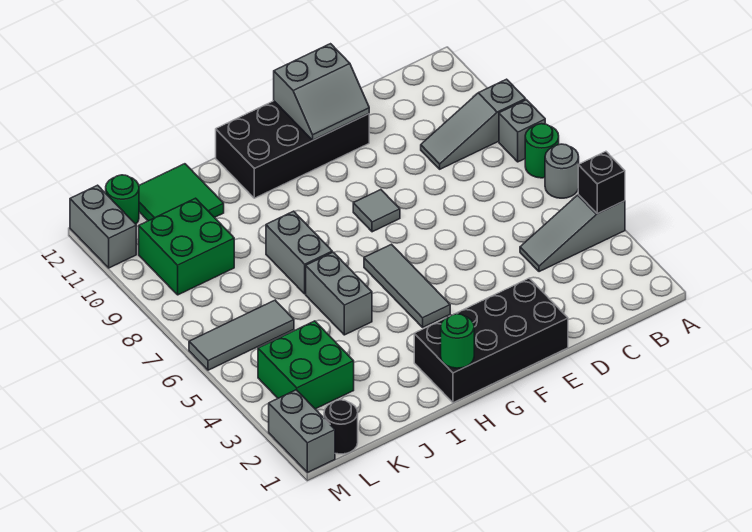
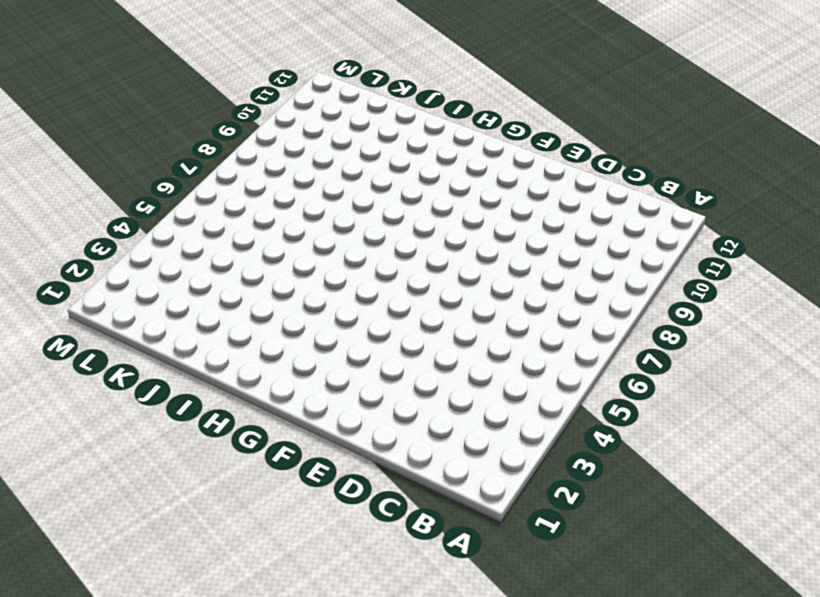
none -> grey 1x3 slope [520,195,625,272]
none -> grey 1x1 round brick [545,144,579,198]
none -> green 1x1 round brick [525,124,559,178]

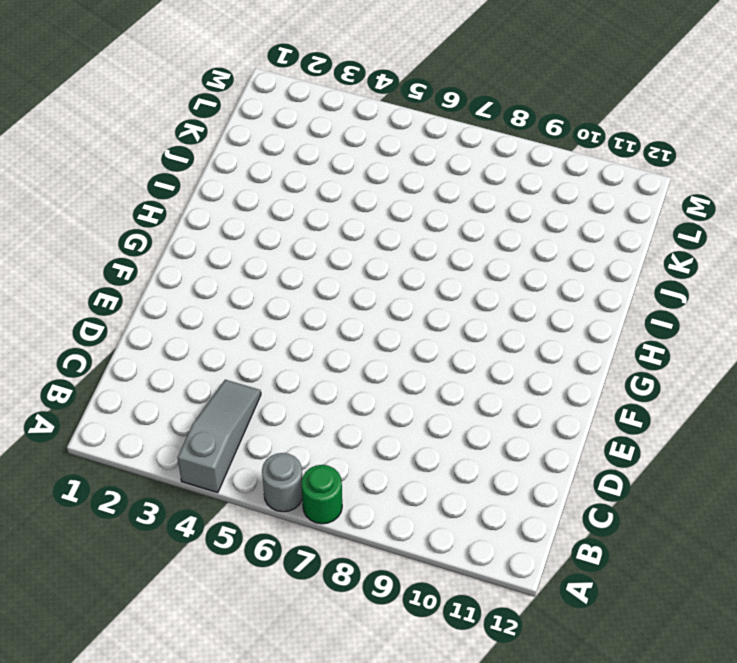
none -> grey 1x1 brick [499,100,545,162]
none -> grey 1x3 slope [421,79,526,169]
none -> black 2x4 brick [414,278,568,403]

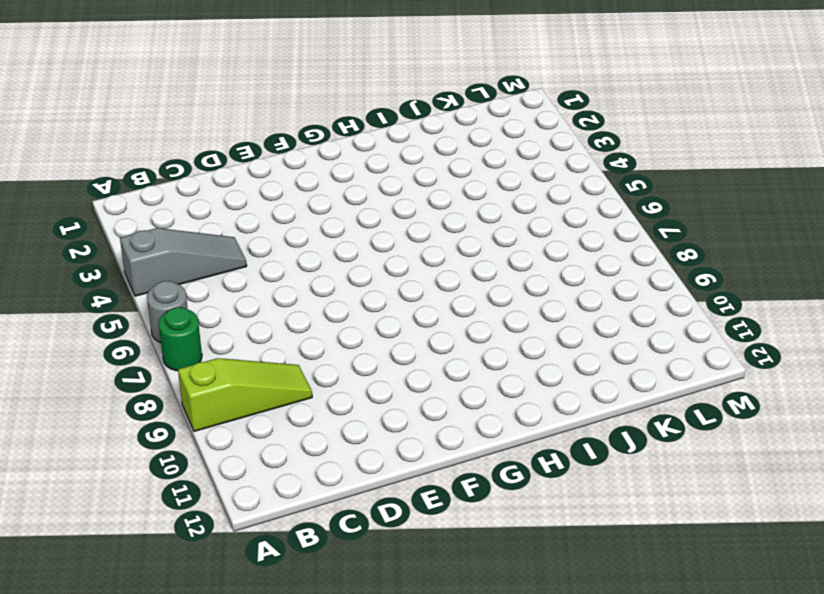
lime 1x3 slope [178,358,312,431] -> grey 1x3 slope [421,79,526,169]
none -> grey 1x1 brick [499,100,545,162]
none -> black 2x4 brick [414,278,568,403]
none -> black 2x4 brick [216,101,369,198]

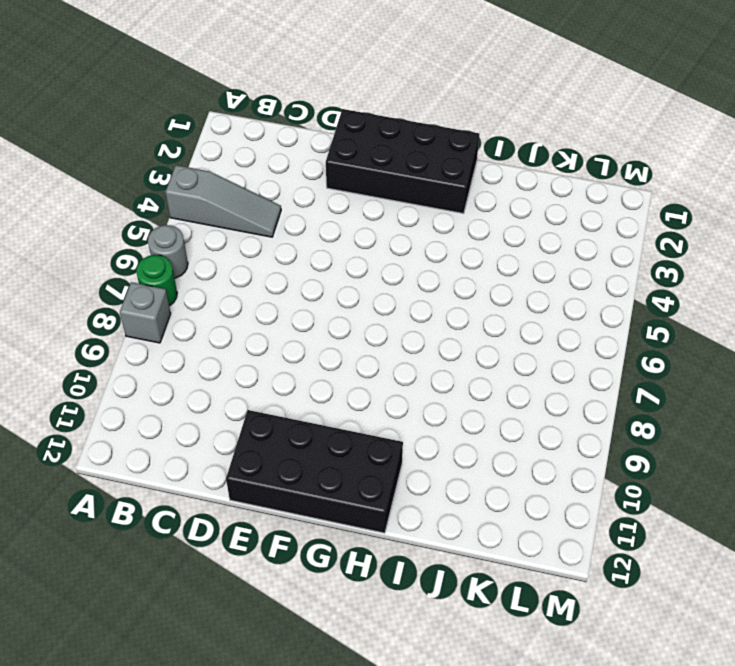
none -> grey 1x3 slope [421,79,526,169]
none -> grey 1x1 tile [353,190,400,232]
none -> grey 1x3 tile [364,244,450,327]

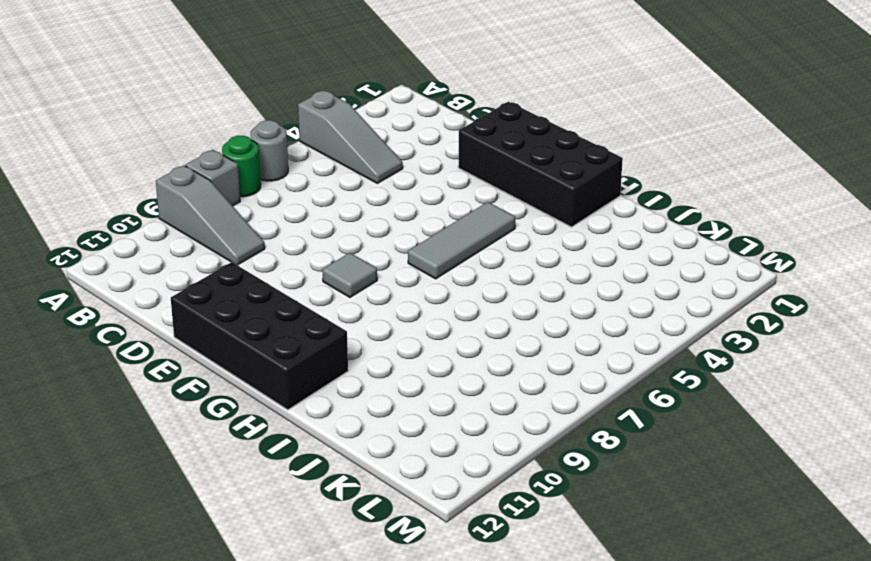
none -> grey 1x2 brick [306,252,372,335]
none -> grey 1x2 brick [266,211,332,294]
none -> green 2x2 tile [139,164,224,221]

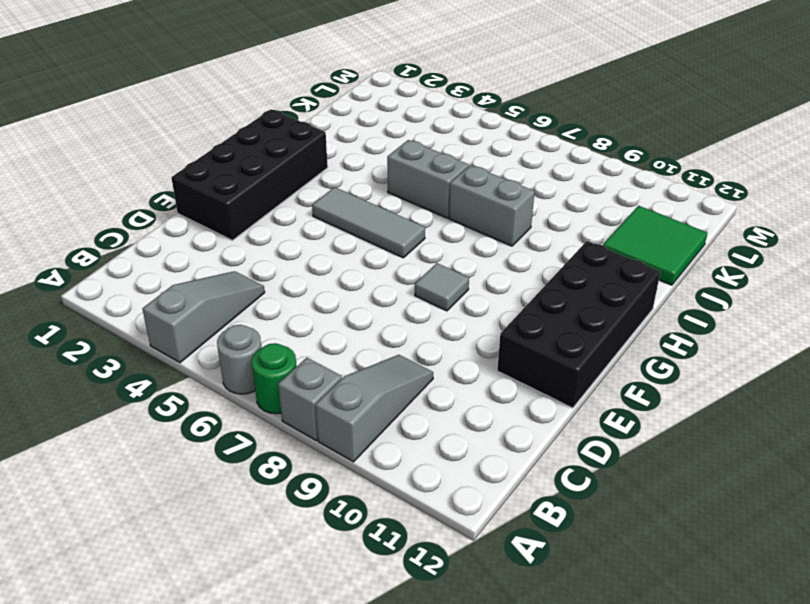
none -> green 2x2 brick [258,321,354,409]
none -> grey 1x3 tile [189,300,294,370]
none -> green 2x2 brick [139,198,234,295]

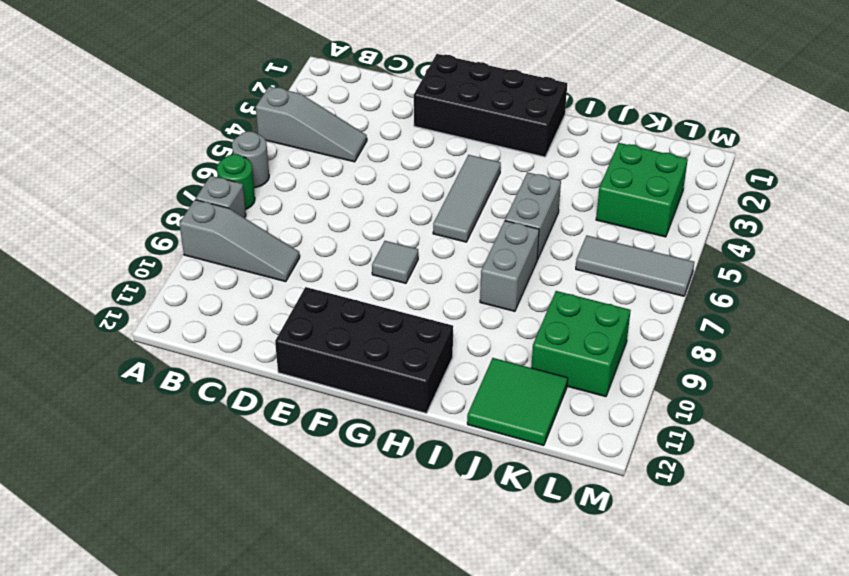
none -> black 1x1 round brick [324,400,358,454]
none -> green 1x1 round brick [106,175,139,224]
none -> grey 1x2 brick [269,390,335,473]

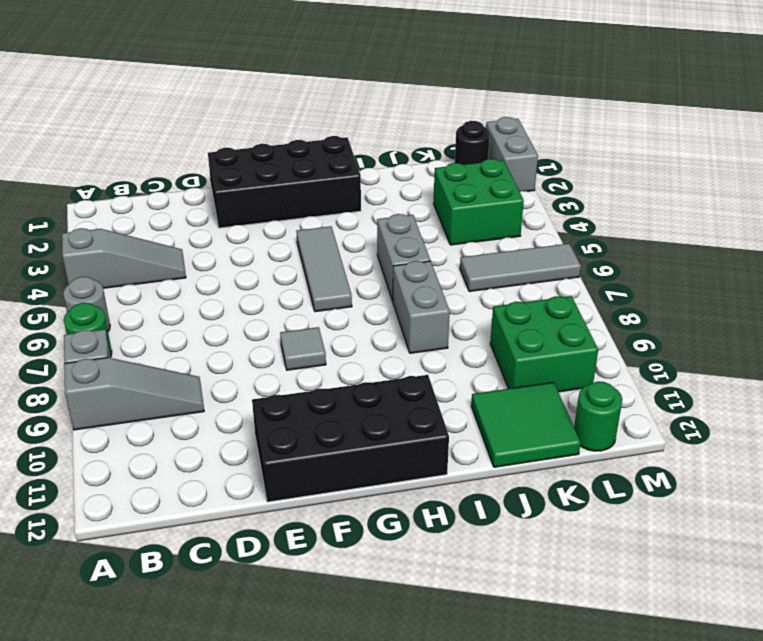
none -> grey 1x2 brick [70,185,136,268]
none -> black 1x1 brick [578,152,625,214]
none -> grey 2x2 slope [274,44,369,140]

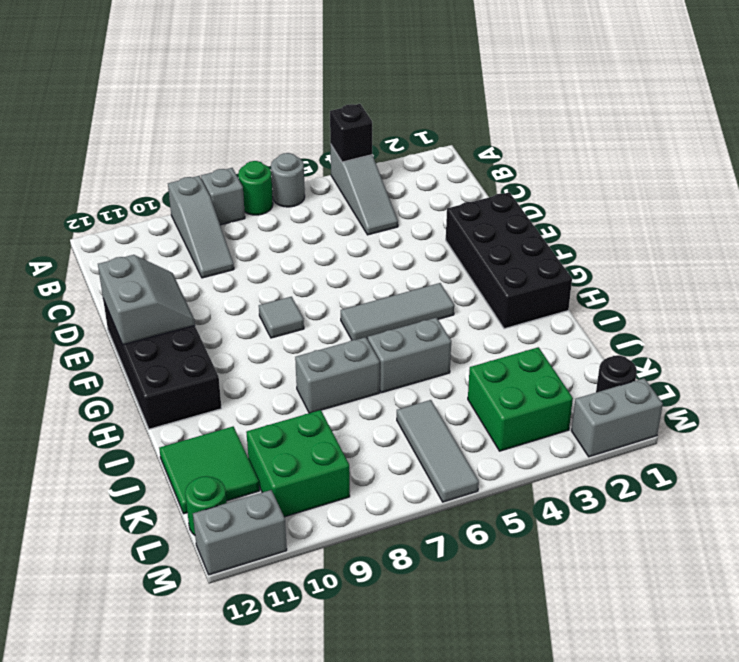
none -> green 1x1 round brick [441,314,474,368]

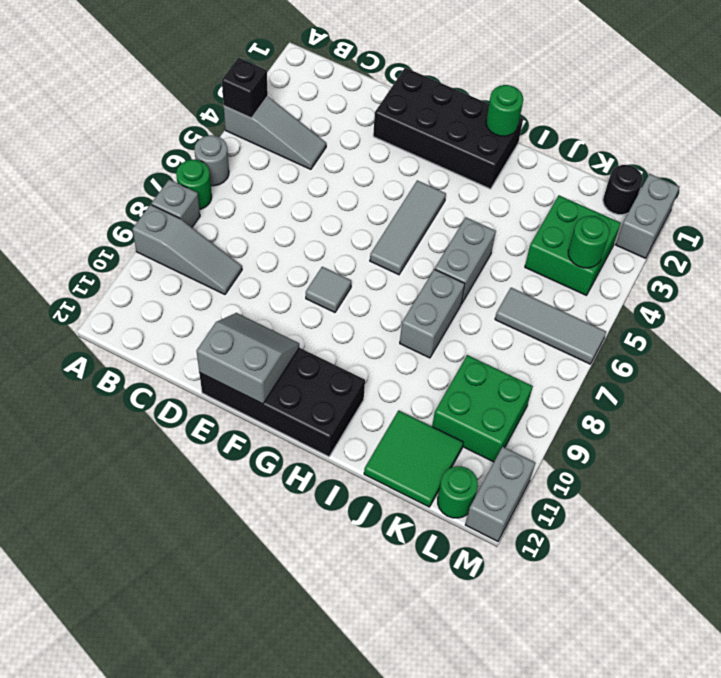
green 1x1 round brick [568,216,609,268] -> none

